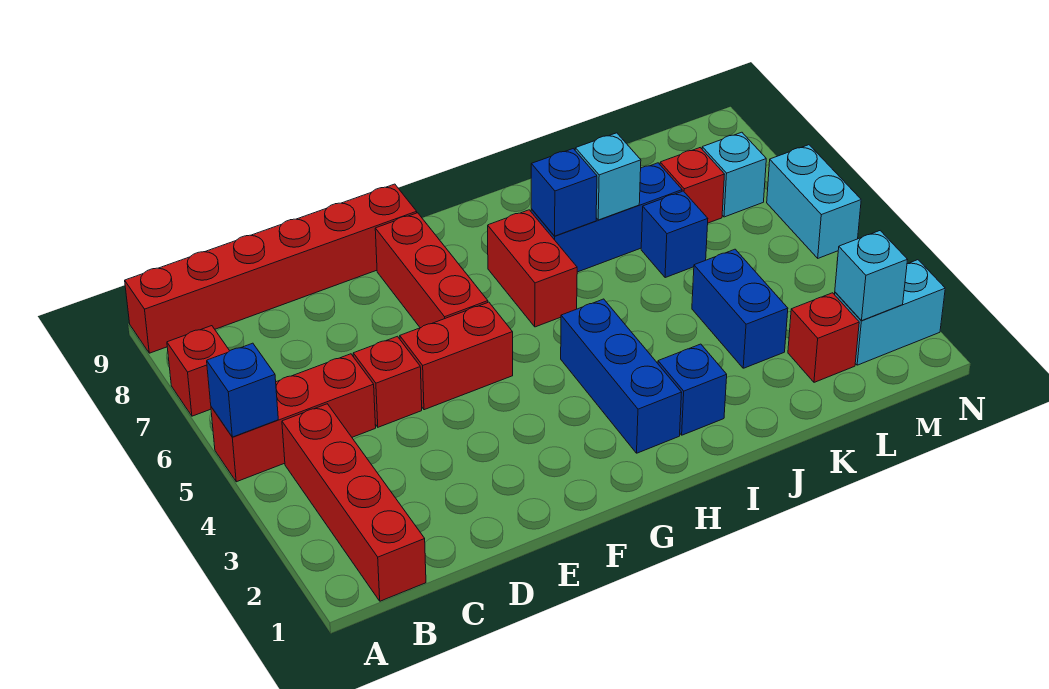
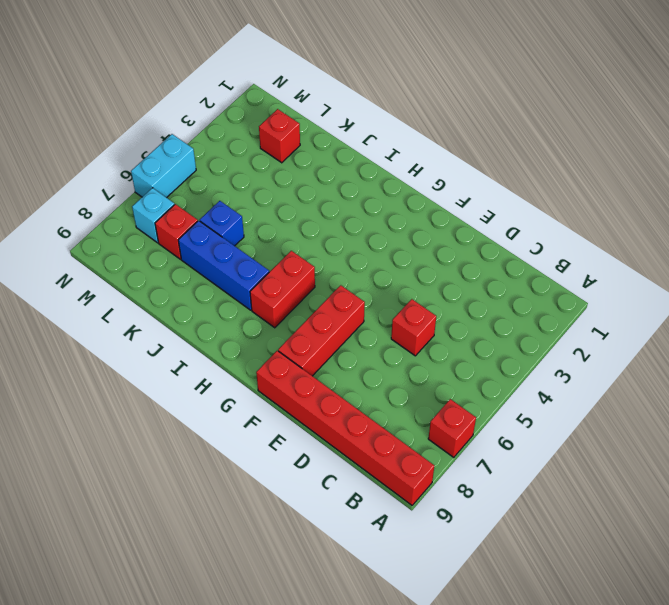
none -> red 1x3 brick [211,354,376,482]
none -> red 1x4 brick [282,404,426,601]
none -> red 1x2 brick [400,302,513,410]

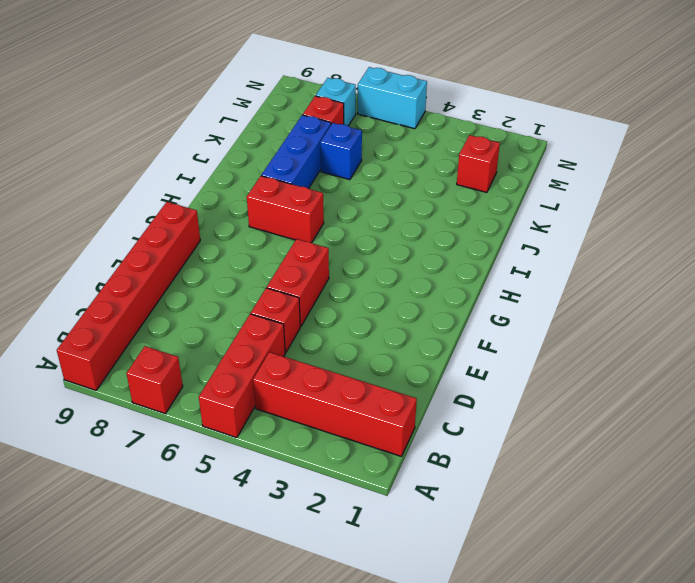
none -> red 1x3 brick [375,213,488,328]
none -> blue 1x3 brick [561,299,682,453]
none -> blue 1x1 brick [658,344,727,435]

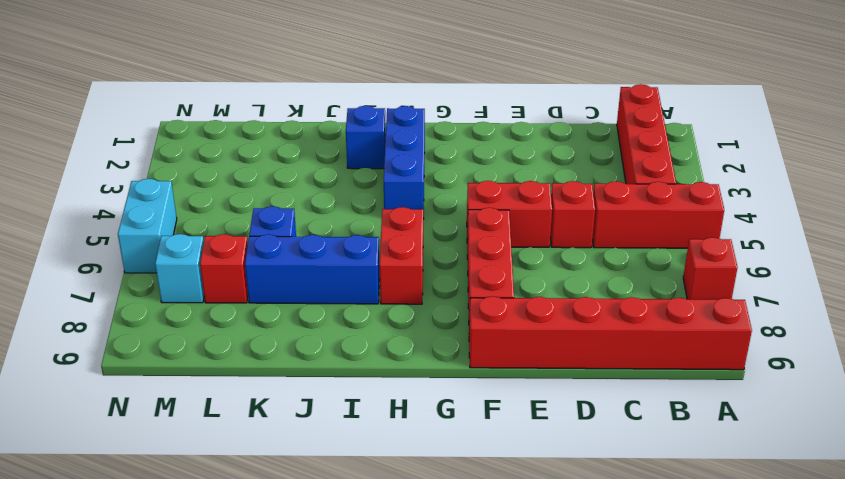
none -> blue 1x2 brick [692,249,788,368]
none -> red 1x1 brick [788,293,859,382]
none -> cyan 1x2 brick [835,260,945,365]

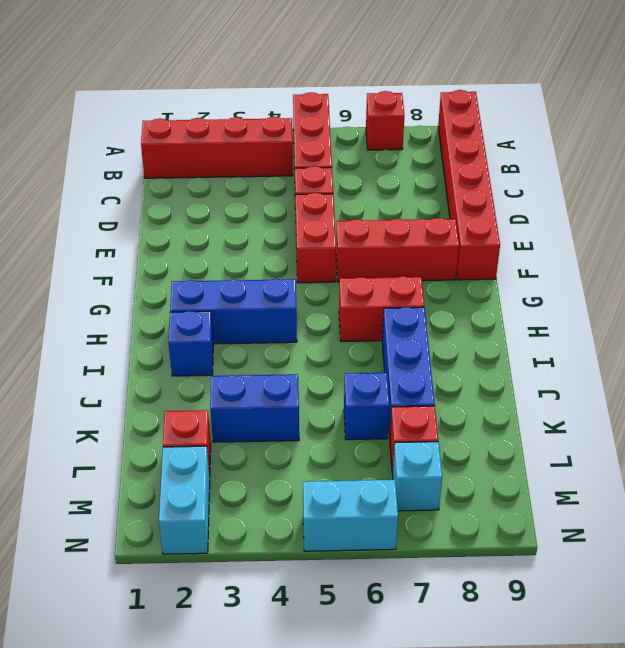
none -> blue 1x1 brick [207,343,278,437]
none -> blue 1x1 brick [531,149,597,236]
none -> cyan 1x1 brick [575,133,641,220]

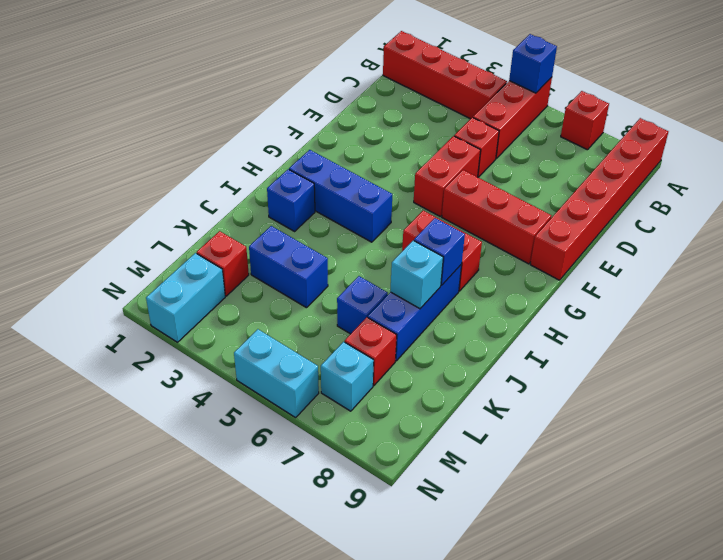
none -> cyan 1x1 brick [835,231,908,320]

